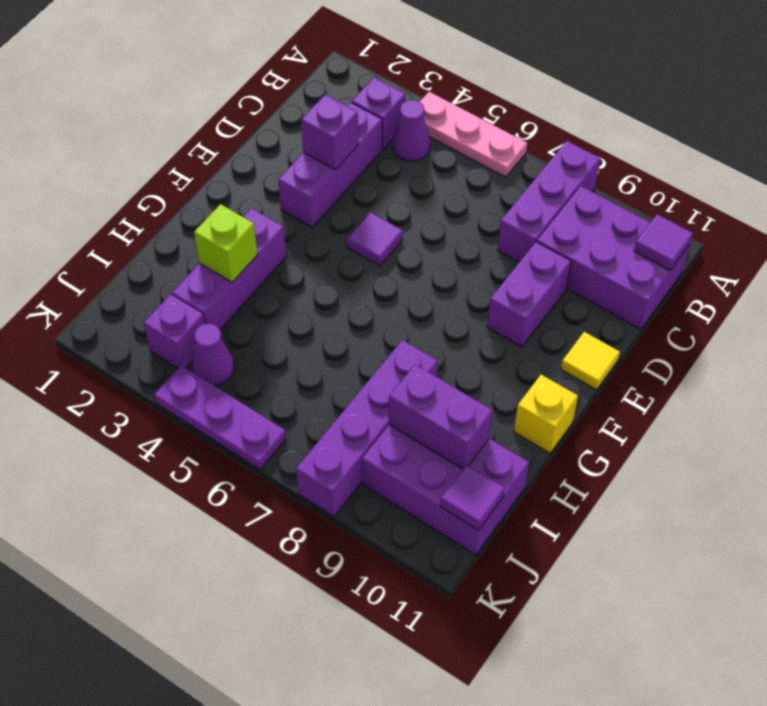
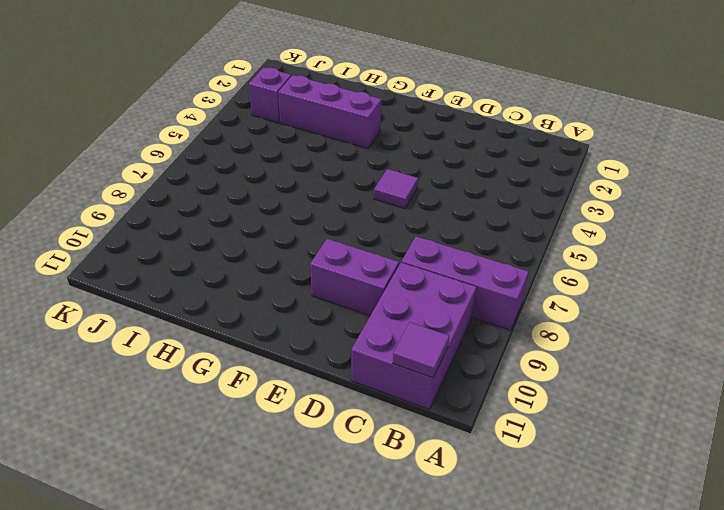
none -> pink 1x3 plate [420,92,527,177]
none -> purple 1x1 brick [352,77,405,149]
none -> purple 1x1 cone [392,100,430,161]

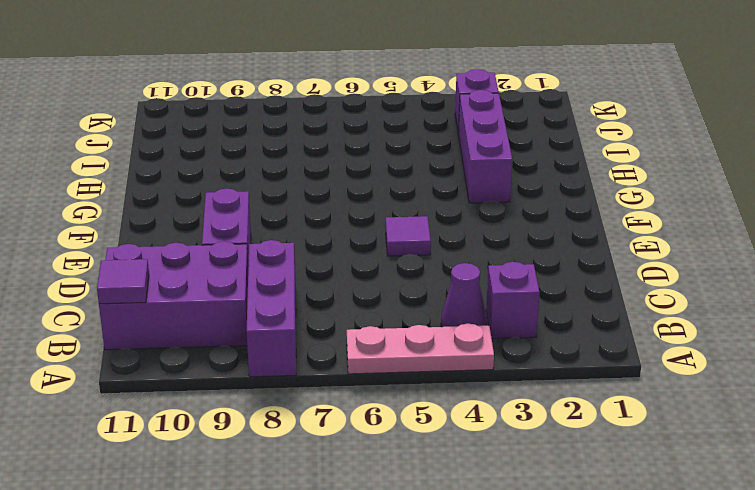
none -> purple 1x3 brick [278,102,382,227]
none -> yellow 1x1 tile [561,332,620,390]
none -> yellow 1x1 brick [514,374,578,453]

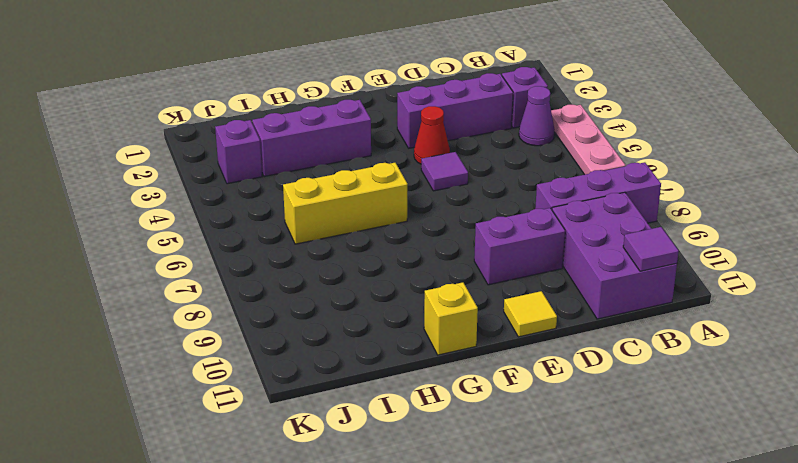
red 1x1 cone [414,106,450,164] -> none
yellow 1x3 brick [283,163,408,244] -> none
none -> purple 1x4 brick [296,340,438,517]
none -> purple 2x3 brick [362,425,529,555]
none -> purple 1x1 cone [192,324,234,386]

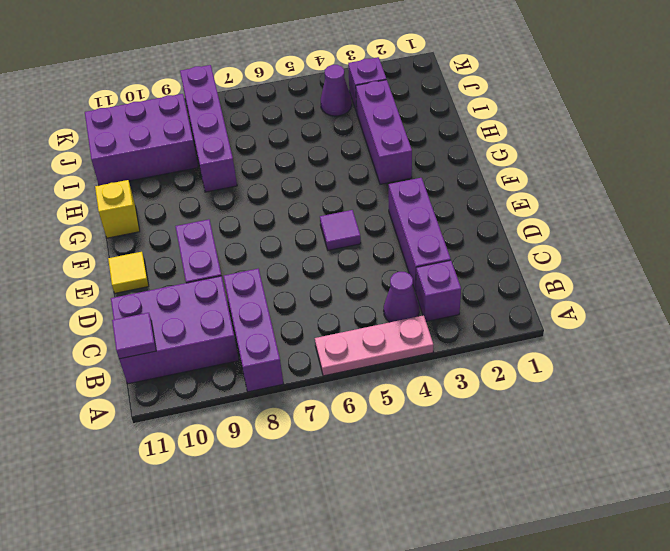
none -> purple 1x3 plate [154,365,286,470]
none -> purple 1x1 brick [301,95,358,170]
none -> lime 1x1 brick [194,204,258,282]

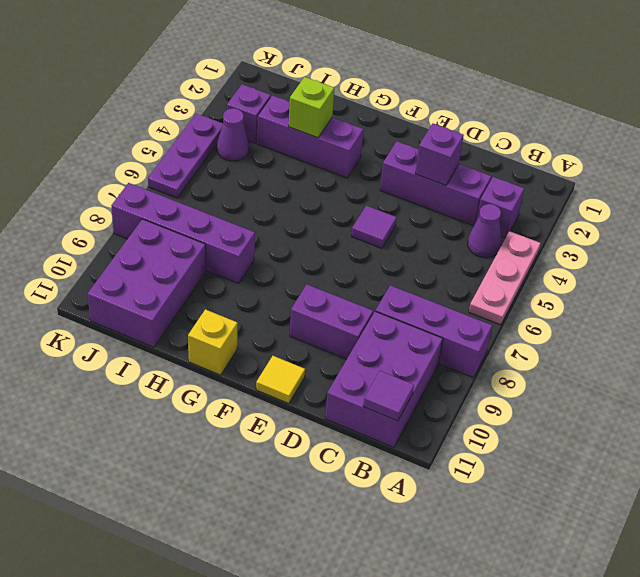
none -> purple 1x2 brick [389,365,493,469]
none -> purple 1x1 tile [440,465,505,530]

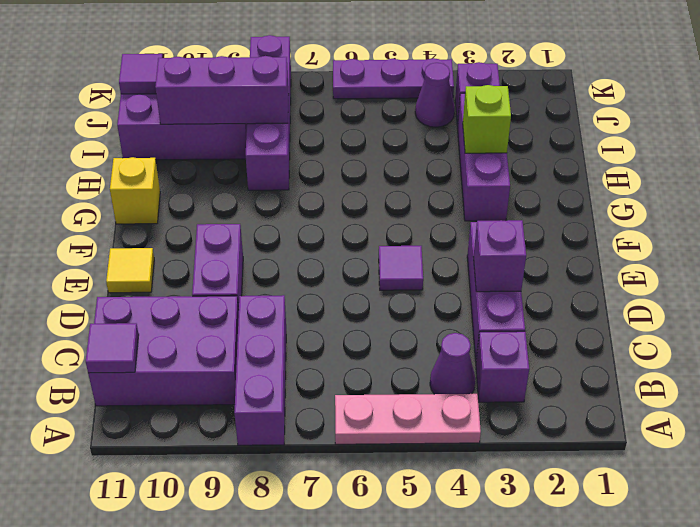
purple 1x3 brick [155,56,289,124] -> purple 1x2 brick [389,365,493,469]

